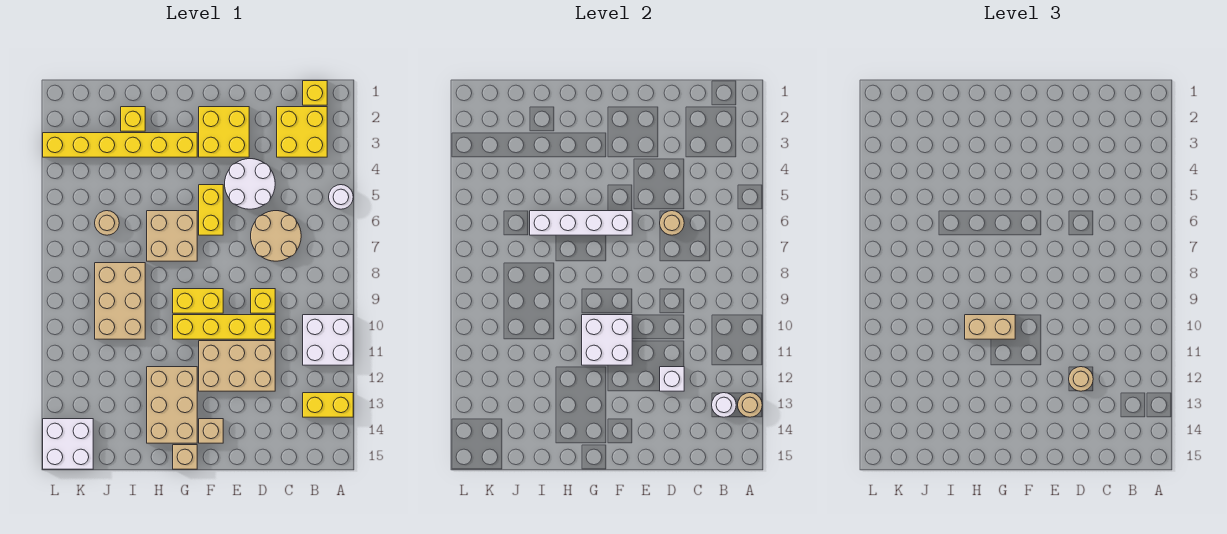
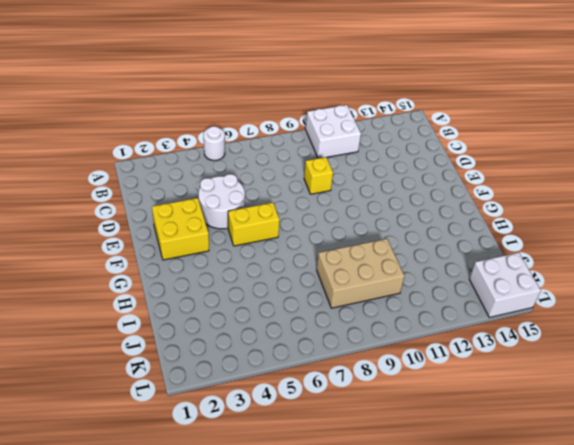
none -> yellow 1x2 brick [303,393,353,417]
none -> yellow 1x1 brick [303,81,327,105]
none -> yellow 2x2 brick [277,107,327,157]
none -> tan 2x2 round brick [251,211,301,261]

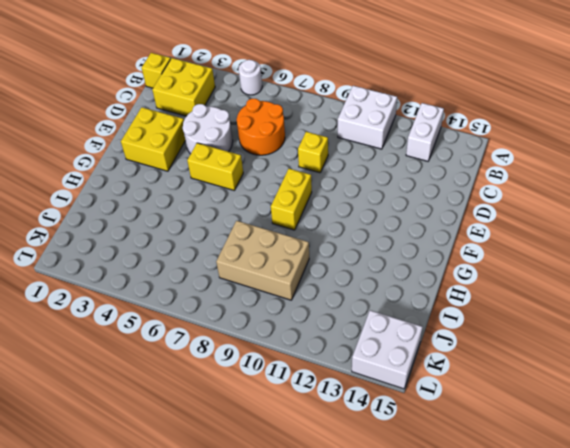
white 1x2 brick [406,103,444,161] -> yellow 1x2 brick [303,393,353,417]
orange 2x2 round brick [237,99,285,155] -> tan 2x2 round brick [251,211,301,261]
none -> yellow 1x4 brick [173,315,275,339]
none -> tan 2x3 brick [199,341,275,391]
none -> tan 1x1 brick [199,419,223,443]
none -> yellow 1x6 brick [43,133,197,157]

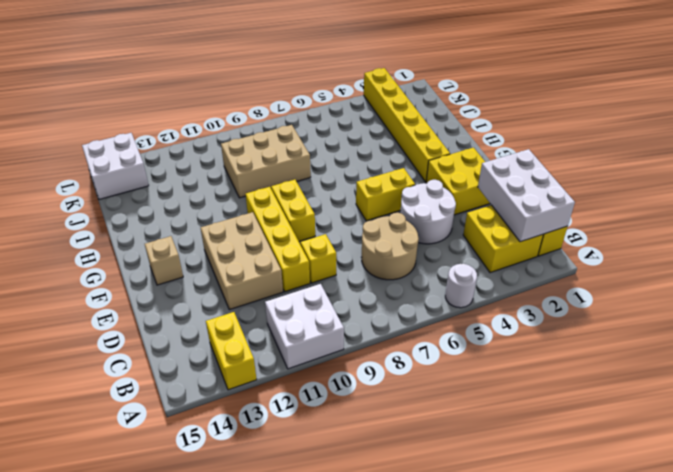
white 2x3 brick [478,149,575,242] -> none
none -> tan 2x2 brick [147,211,197,261]
none -> tan 2x3 brick [147,367,197,443]
none -> tan 1x1 brick [173,445,197,469]
none -> yellow 1x1 brick [121,107,145,131]

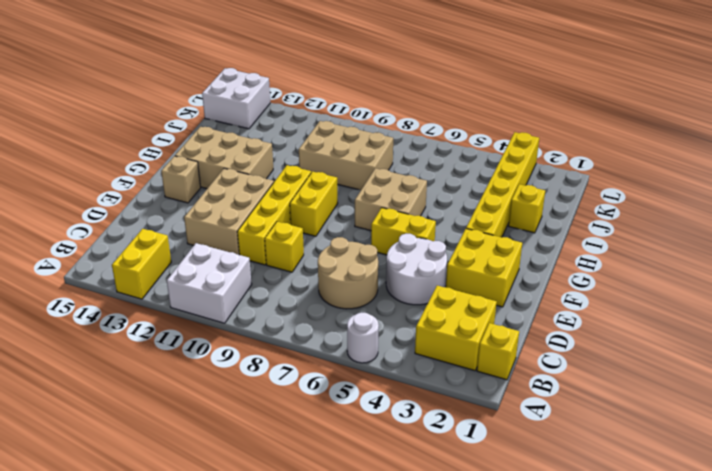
none -> tan 1x1 brick [173,445,197,469]
none -> tan 1x1 round brick [95,211,119,235]
none -> tan 1x1 round brick [738,393,762,417]
none -> white 1x1 round brick [712,393,736,417]

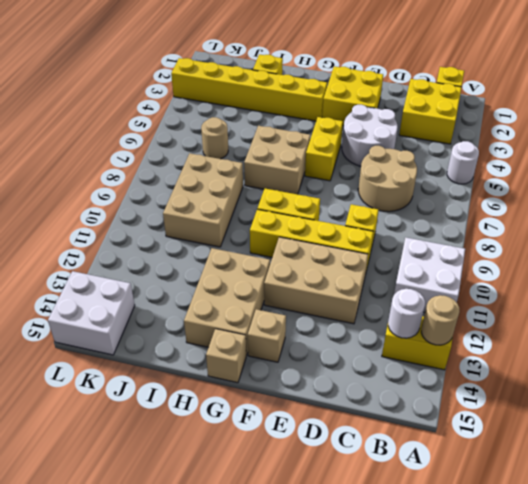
none -> tan 1x1 round brick [660,211,684,235]
none -> white 1x1 brick [660,367,684,391]
none -> white 1x4 brick [530,211,632,235]
none -> white 2x2 brick [582,315,632,365]

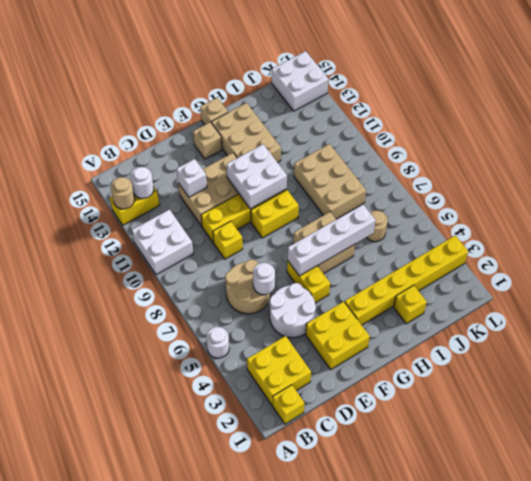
white 1x1 round brick [253,263,275,295] -> tan 1x1 round brick [660,211,684,235]
none -> tan 1x1 round brick [1069,367,1093,391]
none -> tan 1x2 brick [965,315,1015,339]

